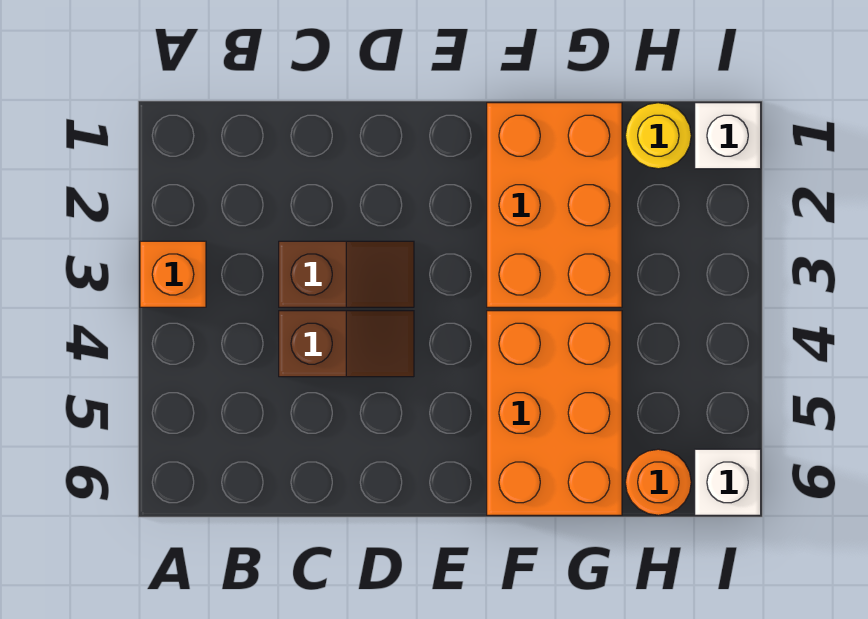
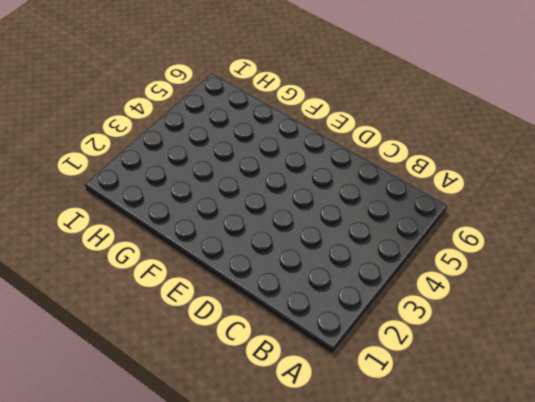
none -> orange 1x1 brick [140,241,206,307]
none -> brown 1x2 slope [279,241,414,307]

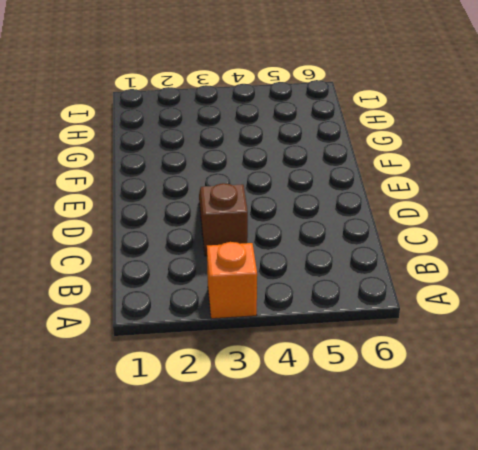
none -> brown 1x2 slope [279,311,414,377]
none -> orange 2x3 brick [487,103,622,307]

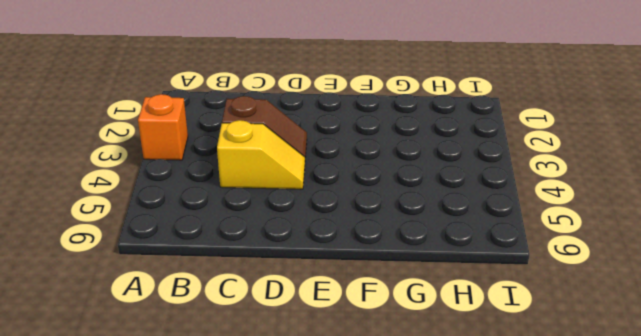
yellow 1x2 slope [217,120,305,189] -> brown 1x2 slope [279,311,414,377]
none -> orange 2x3 brick [487,103,622,307]
none -> orange 2x3 brick [487,311,622,515]

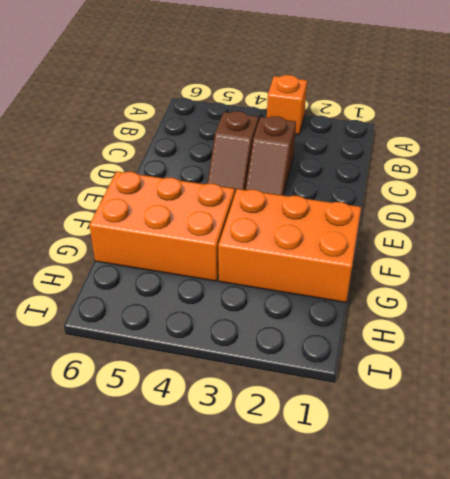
none -> yellow 1x1 round brick [625,103,691,169]
none -> orange 1x1 round brick [625,449,691,515]

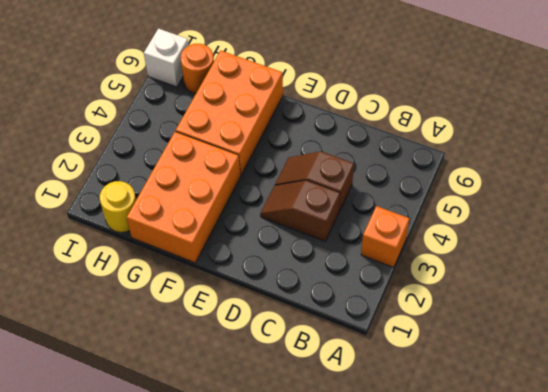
none -> white 1x1 brick [695,103,761,169]

